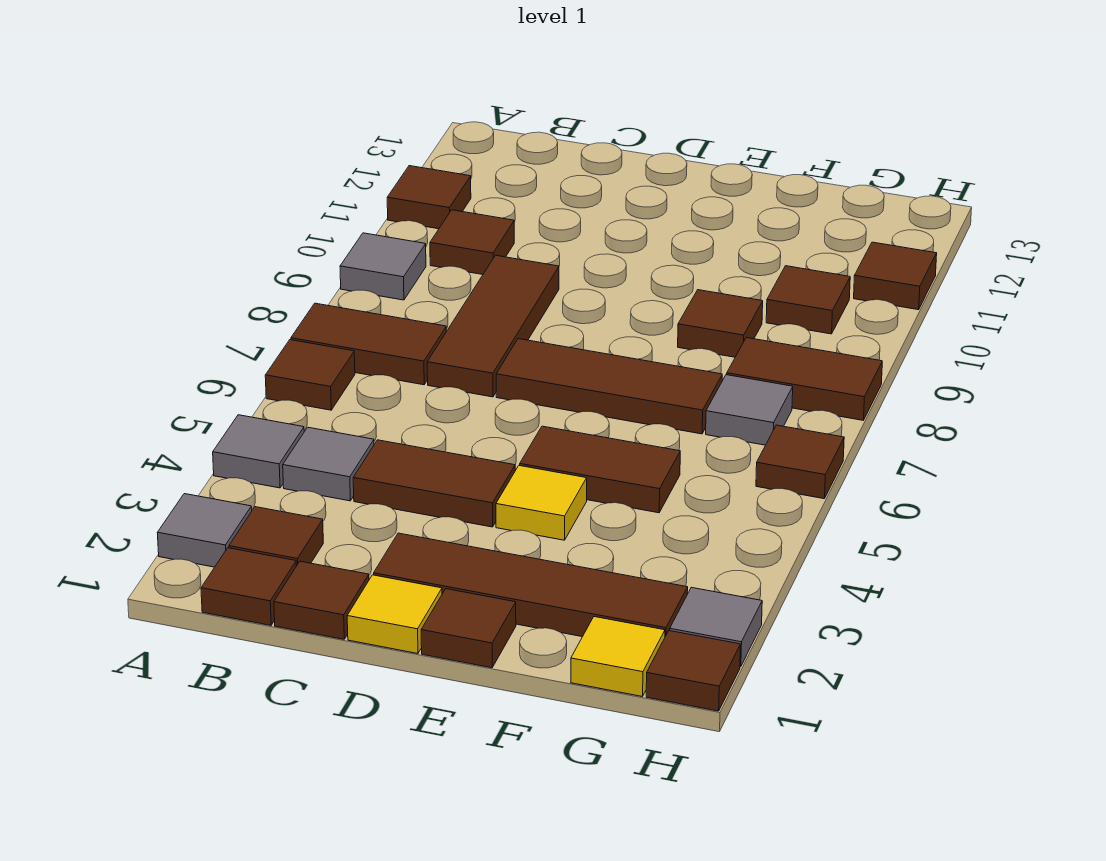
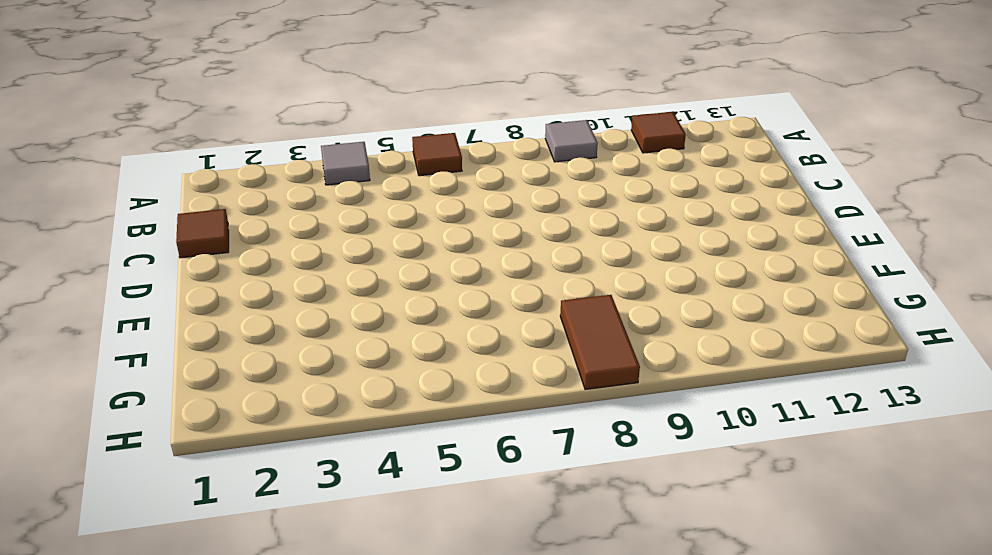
none -> grey 1x1 tile [157,494,252,567]
none -> brown 1x2 tile [291,303,446,385]
none -> brown 1x1 tile [201,548,296,625]

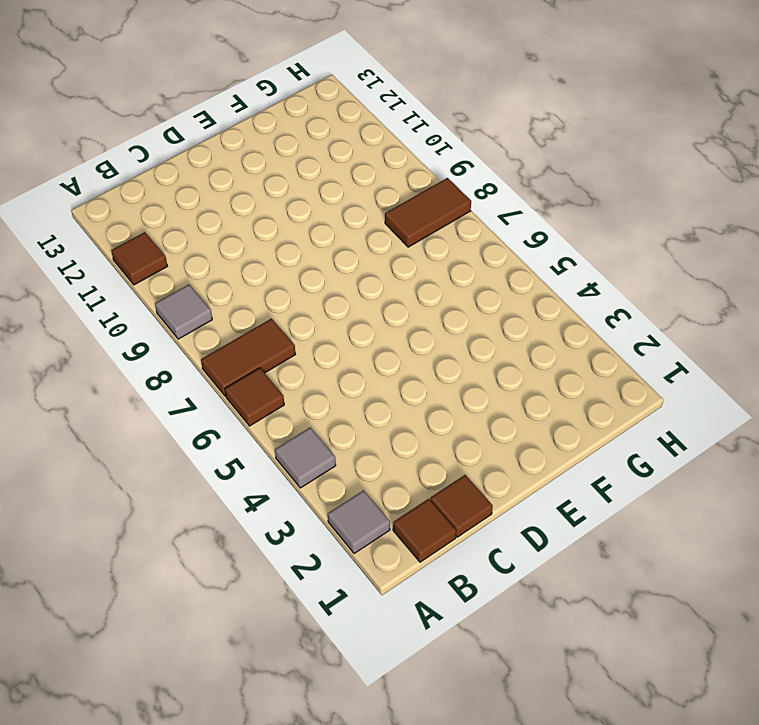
none -> brown 1x1 tile [229,507,323,566]
none -> grey 1x1 tile [283,427,374,501]
none -> brown 1x1 tile [430,210,514,275]

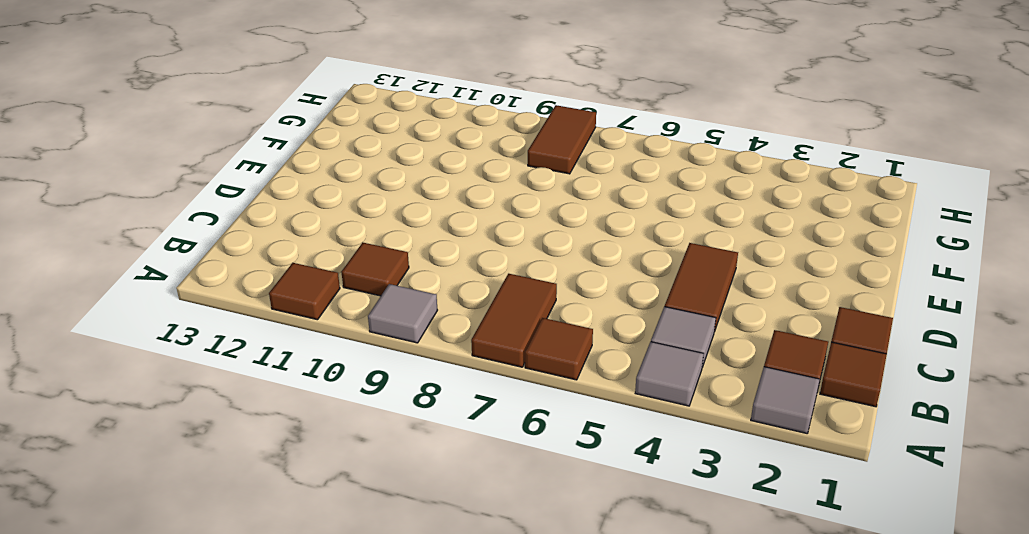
none -> brown 1x3 tile [427,255,559,397]
none -> yellow 1x1 tile [347,575,442,654]
none -> brown 1x4 tile [374,533,688,637]

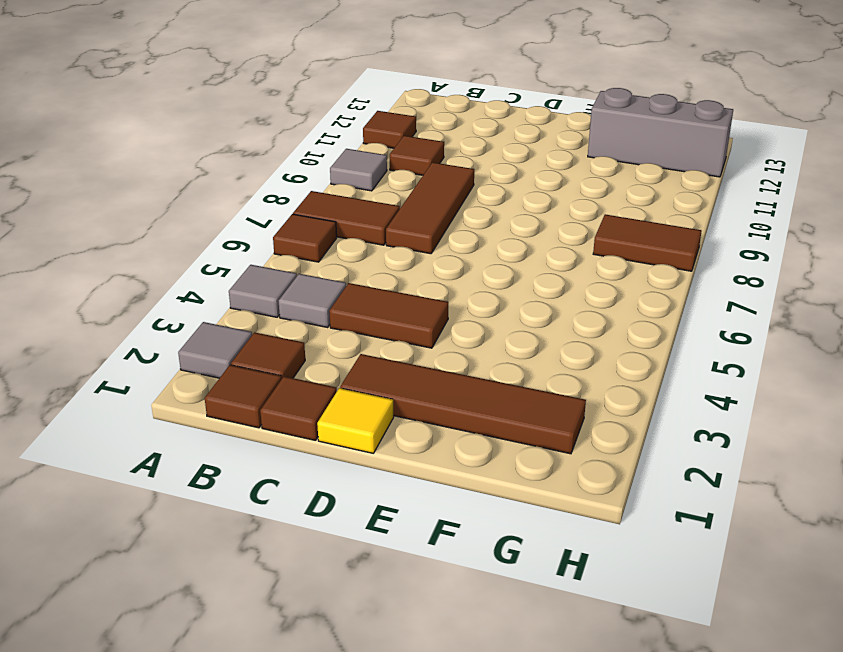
grey 1x3 brick [588,88,733,177] -> none
none -> brown 1x3 tile [496,339,722,434]
none -> brown 1x1 tile [421,589,516,668]
none -> yellow 1x1 tile [496,465,587,540]

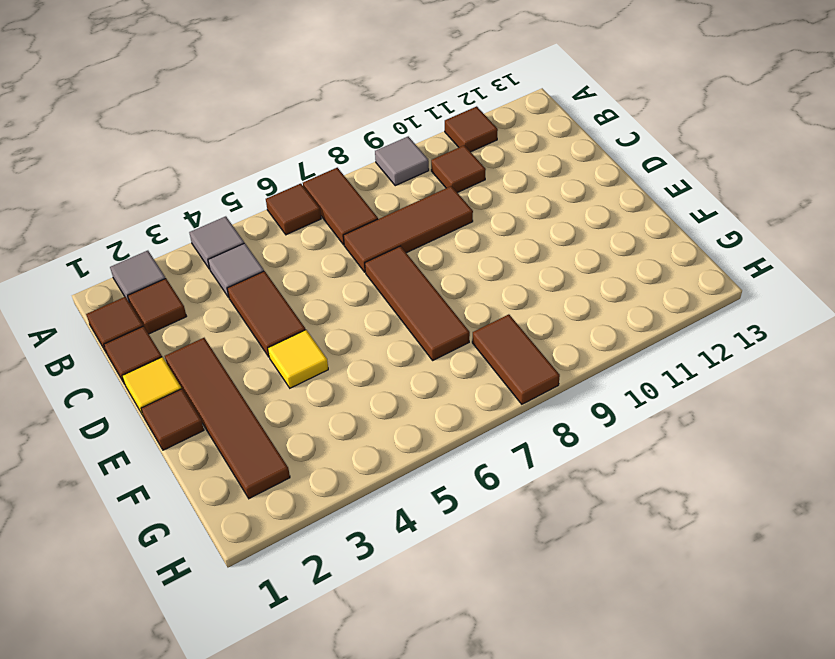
none -> brown 1x2 tile [520,426,680,513]
none -> brown 1x1 tile [678,290,763,357]
none -> yellow 1x1 tile [571,617,665,697]

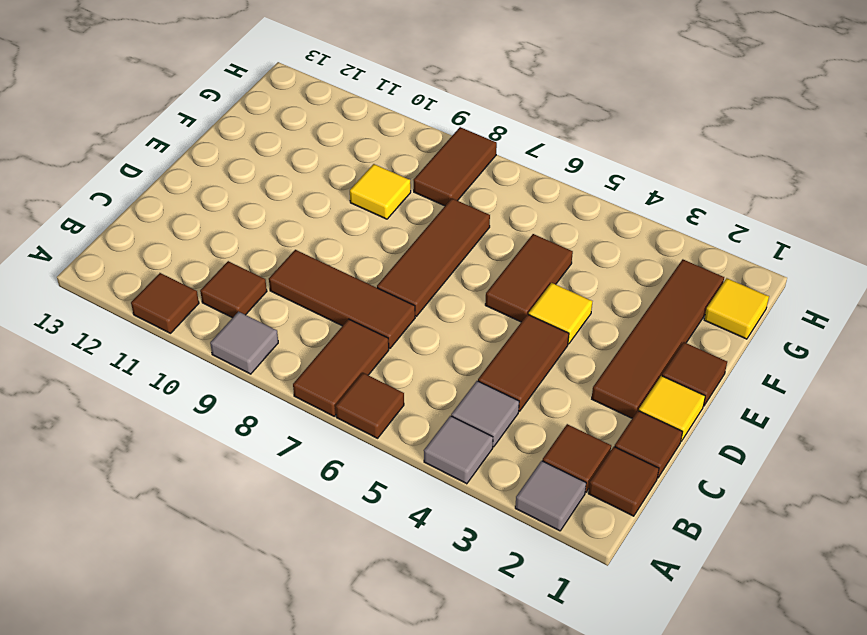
yellow 1x1 tile [350,164,411,219] -> brown 1x1 tile [678,290,763,357]
none -> grey 1x1 tile [706,375,793,445]
none -> brown 1x1 tile [766,266,850,334]
none -> brown 1x1 tile [646,631,740,711]

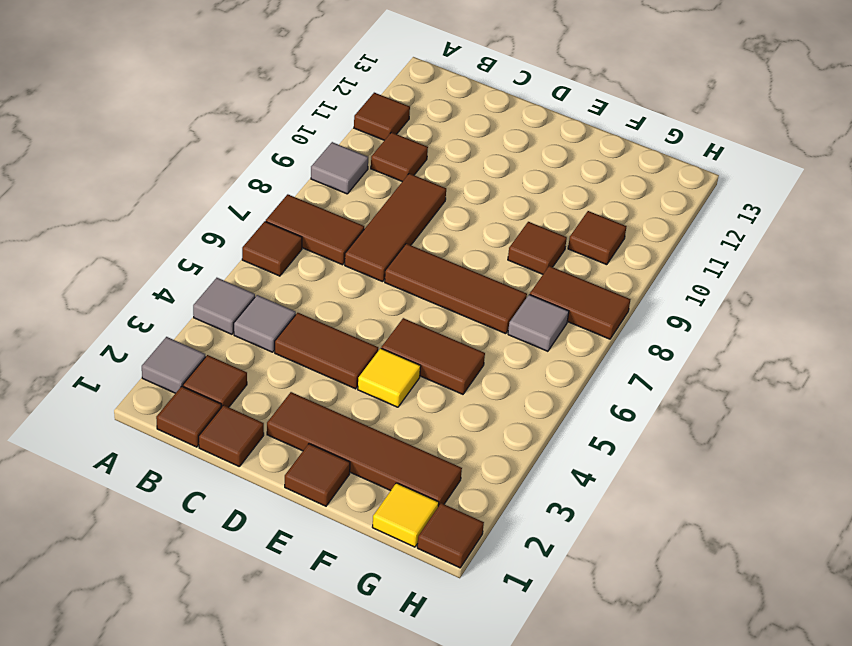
none -> yellow 1x1 tile [347,575,442,654]
none -> grey 1x1 tile [670,587,762,667]
none -> brown 1x1 tile [756,425,844,499]

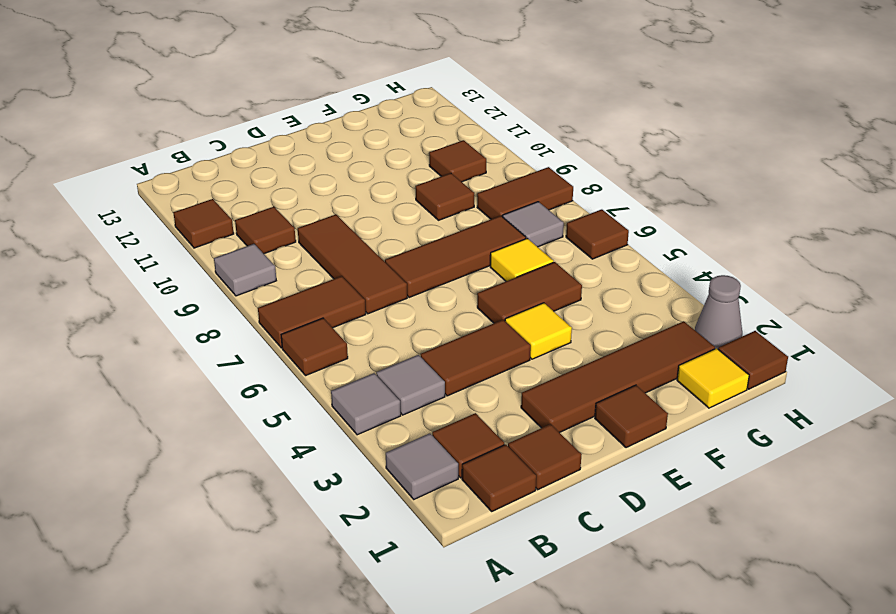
yellow 1x1 tile [490,238,553,281] -> yellow 1x1 tile moved to [347,575,442,654]
grey 1x1 cone [695,275,742,349] -> grey 1x1 tile [670,587,762,667]
none -> brown 1x1 tile [854,242,937,310]

